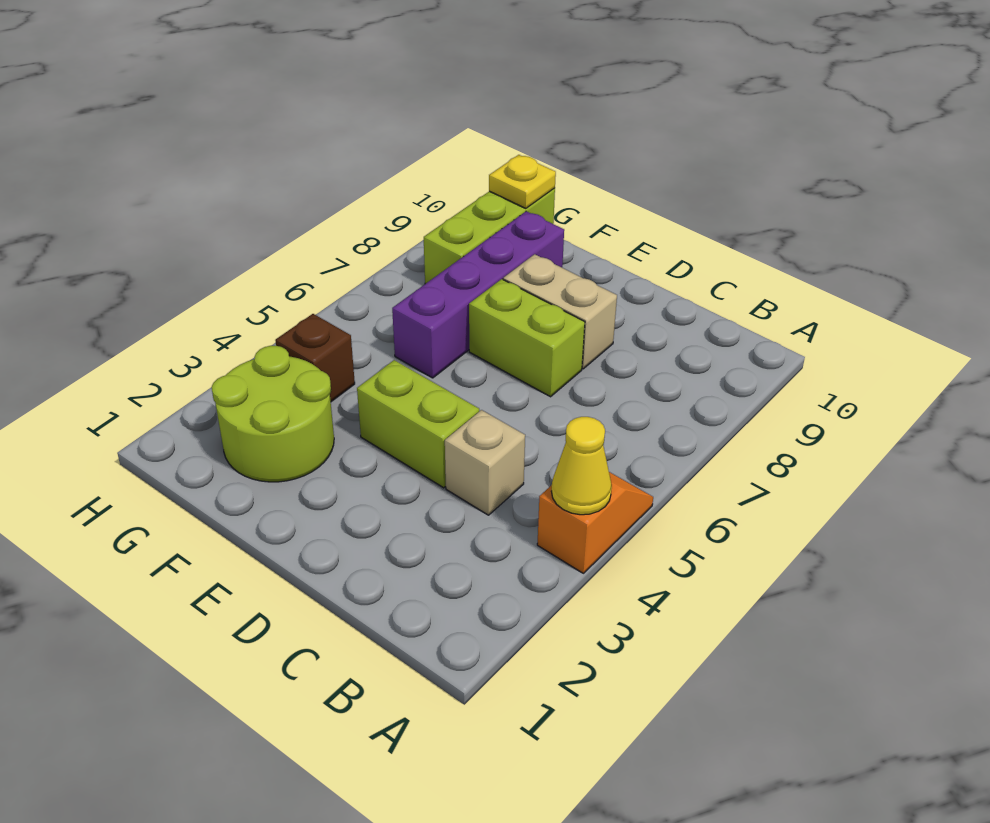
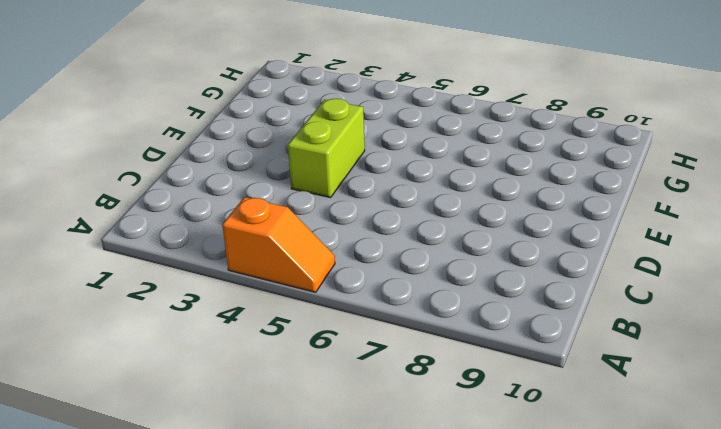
none -> tan 1x1 brick [445,410,525,515]
none -> lime 1x2 brick [469,279,585,397]

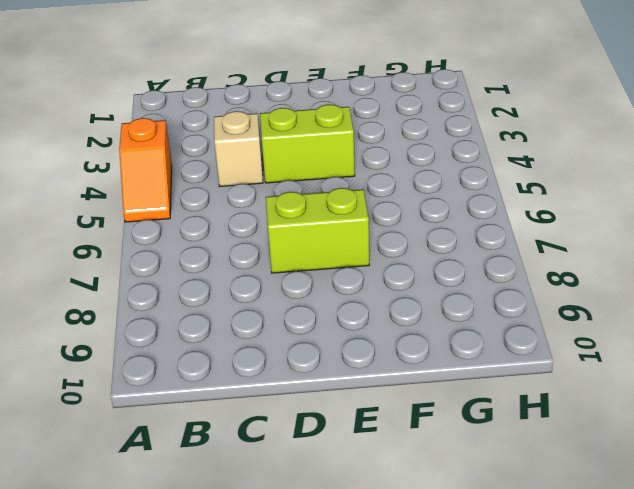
none -> tan 1x2 brick [503,254,617,369]
none -> lime 2x2 round brick [212,346,334,482]

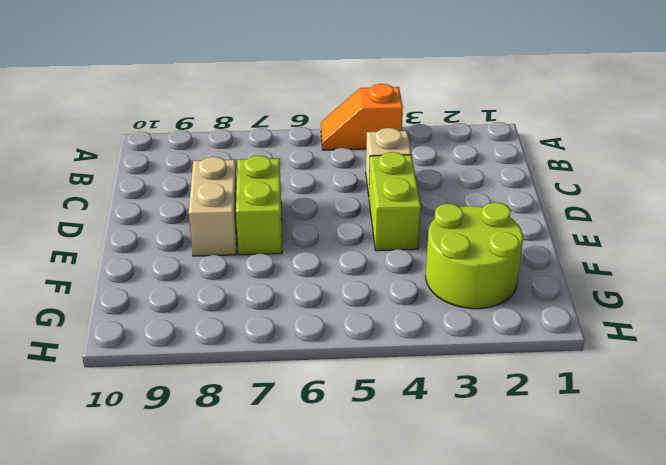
none -> purple 1x4 brick [392,211,564,378]
none -> brown 1x1 brick [275,314,355,402]

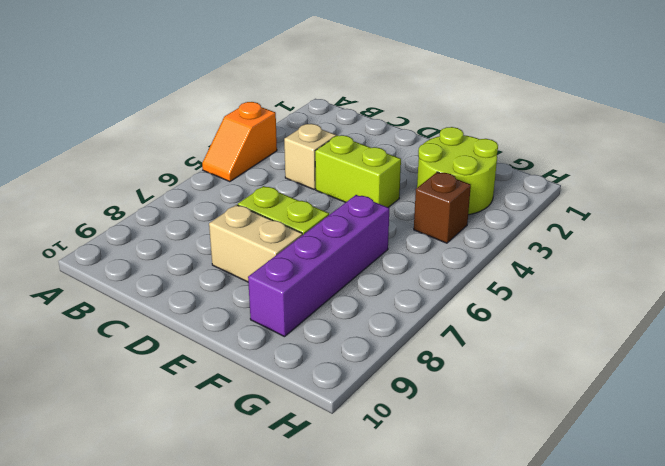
none -> lime 1x3 brick [424,188,555,284]
none -> yellow 1x1 cone [551,417,612,515]

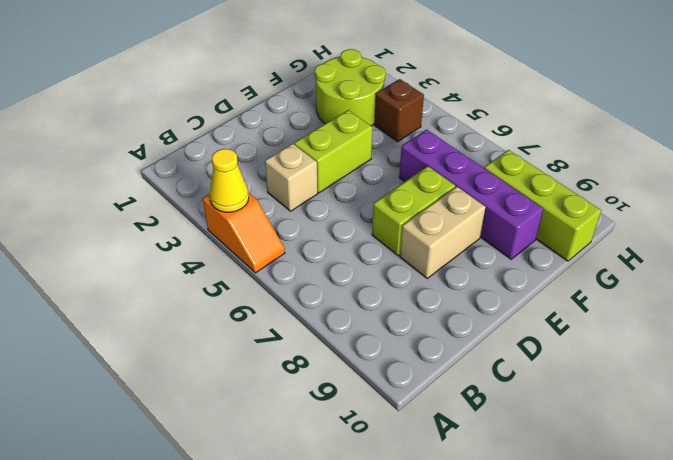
none -> yellow 1x1 plate [489,155,556,208]

